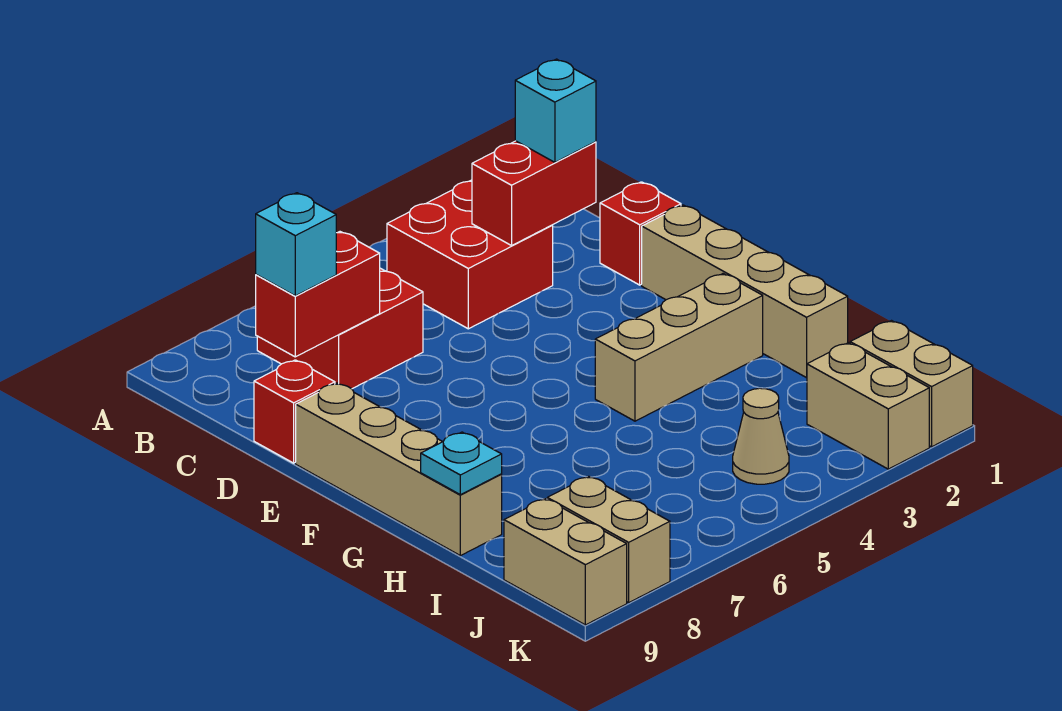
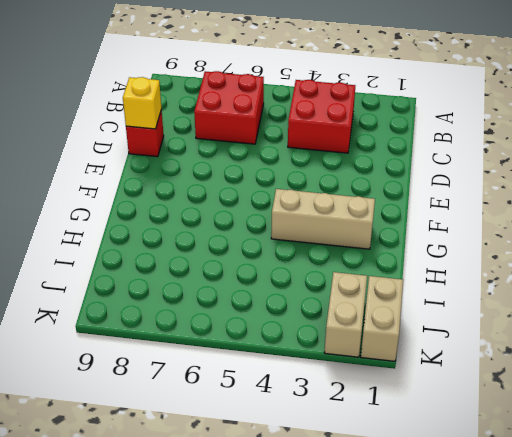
yellow 1x1 brick [123,77,161,129] -> none
none -> red 1x1 brick [600,182,681,285]
none -> tan 1x4 brick [642,205,848,378]
none -> tan 1x4 brick [296,383,502,556]

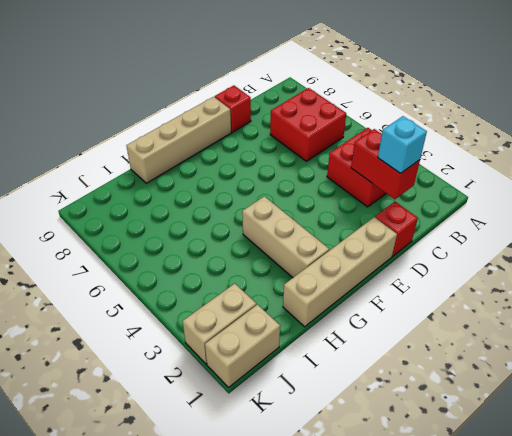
none -> tan 1x1 cone [733,388,789,484]
none -> tan 1x2 brick [547,476,670,603]
none -> tan 1x2 brick [504,499,627,625]

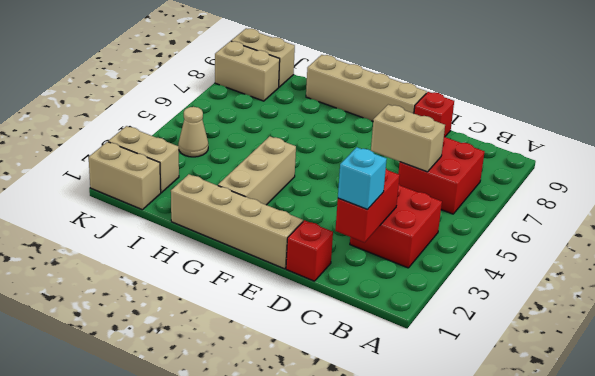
tan 1x2 brick [371,105,445,172] -> none
none -> red 1x2 brick [256,232,380,357]
none -> cyan 1x1 plate [421,432,502,495]
none -> cyan 1x1 brick [256,193,336,296]

